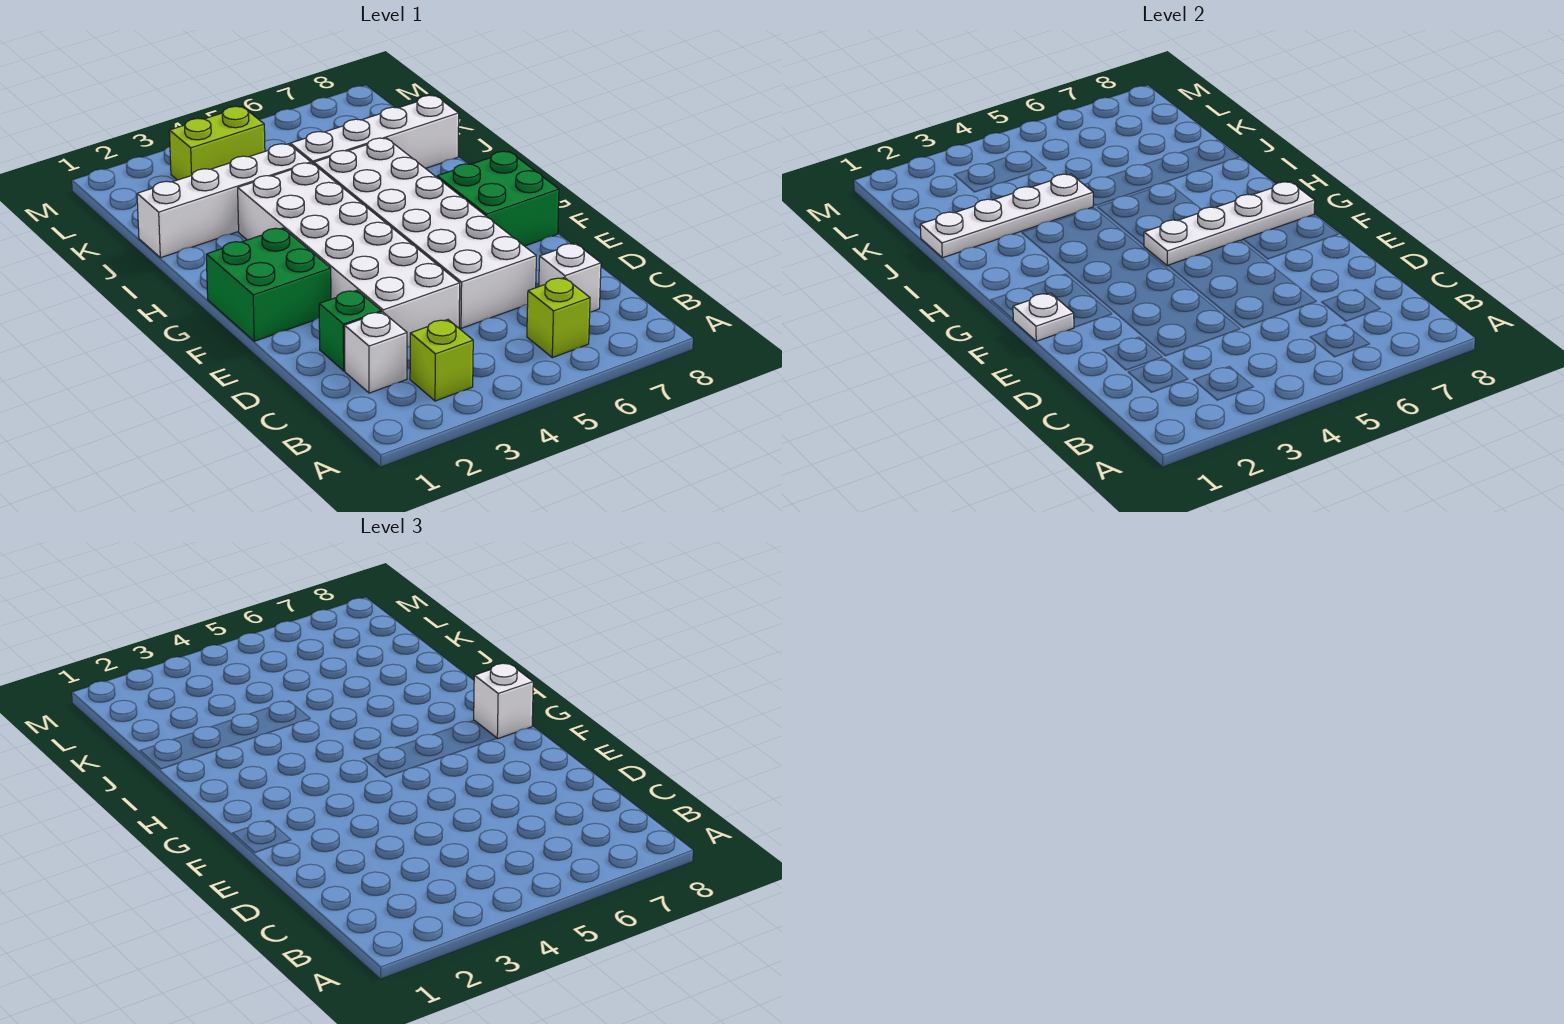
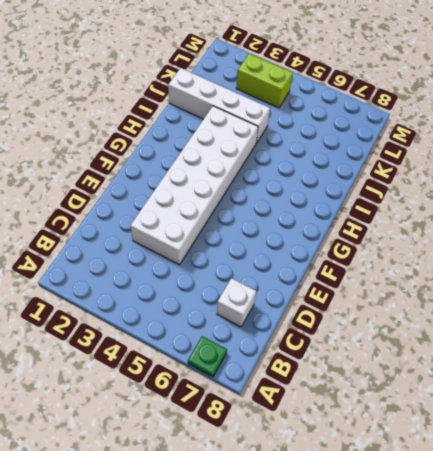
green 1x1 plate [188,336,227,377] -> none
none -> lime 1x1 brick [410,320,473,401]
none -> lime 1x1 brick [527,278,590,358]
none -> white 1x1 brick [344,312,407,393]

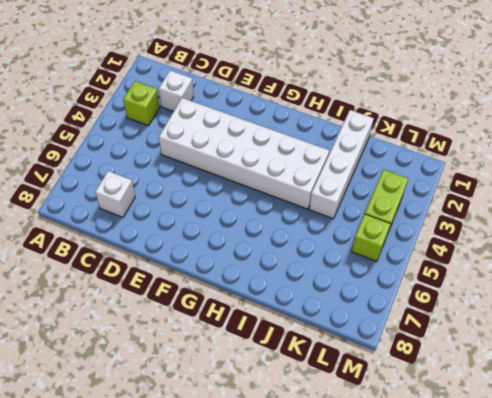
lime 1x1 brick [352,214,390,261] -> lime 1x1 brick moved to [527,278,590,358]
none -> green 1x1 brick [319,290,381,371]
none -> white 2x6 brick [314,138,536,328]
none -> green 2x2 brick [206,228,331,341]

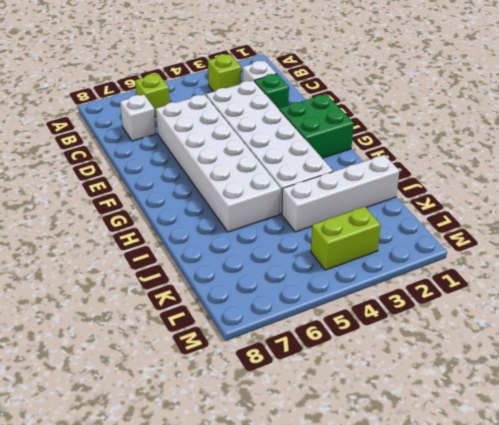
none -> green 2x2 brick [437,151,559,246]
none -> white 1x4 brick [290,95,459,168]
none -> white 1x1 plate [1013,293,1074,341]

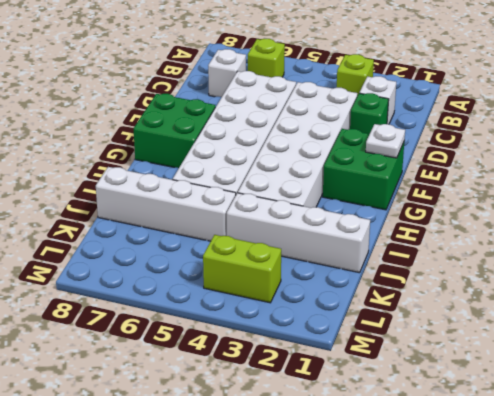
none -> white 1x4 plate [1144,182,1315,266]
none -> white 1x4 plate [920,174,1093,258]
none -> white 1x1 brick [474,663,533,739]

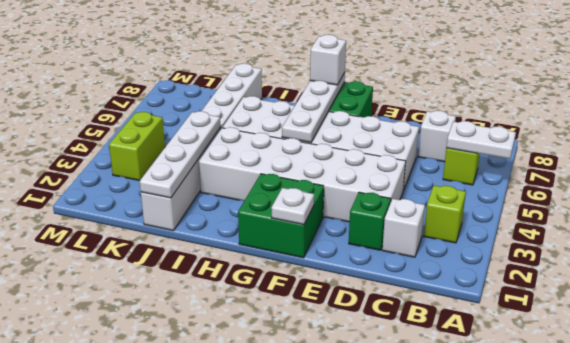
white 1x2 plate [446,121,516,159] -> none

